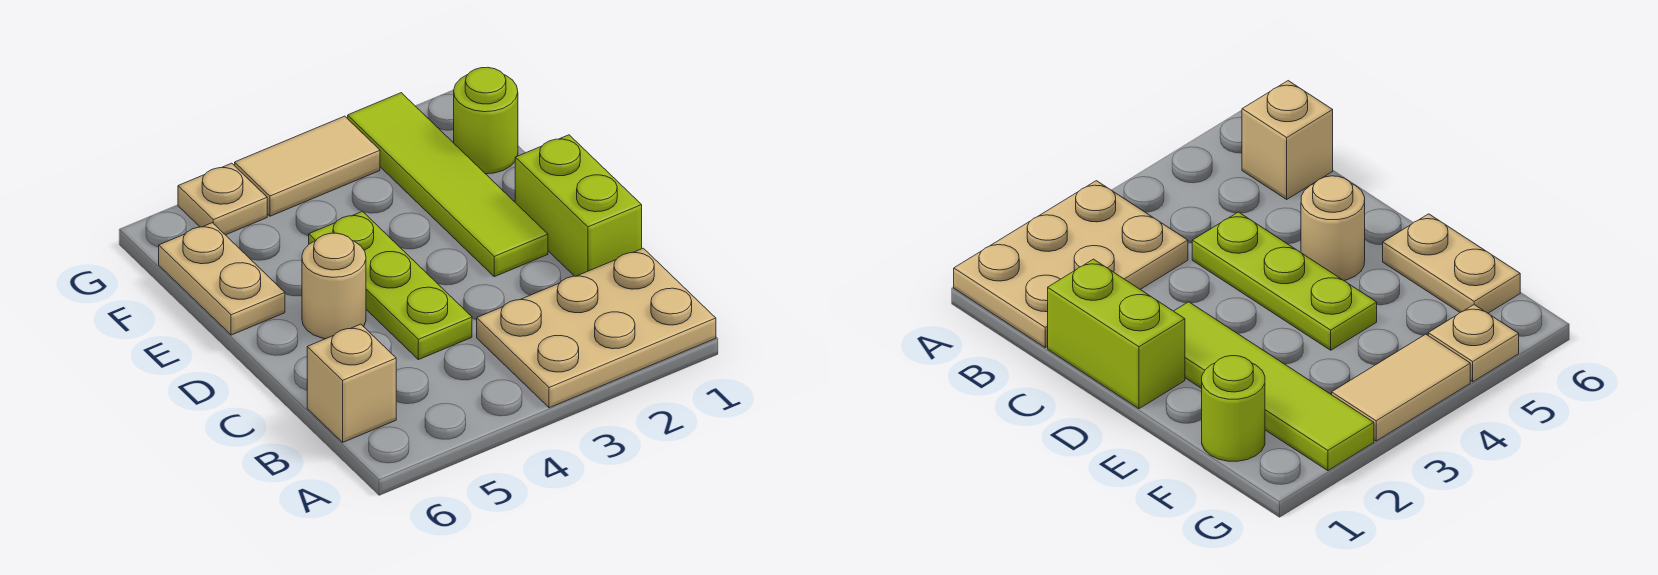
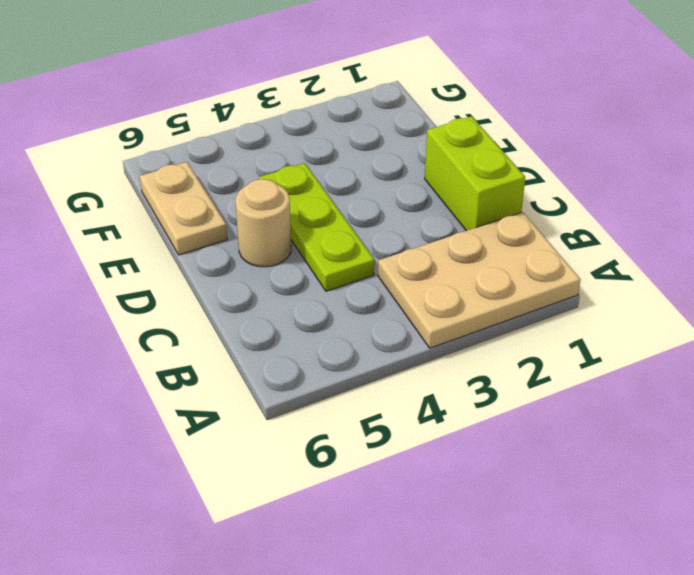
none -> tan 1x1 brick [307,324,396,442]
none -> lime 1x4 tile [348,93,548,277]

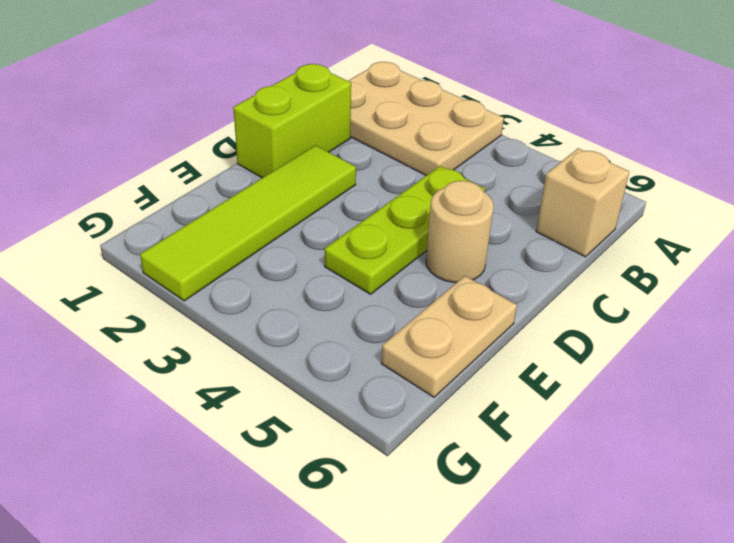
none -> lime 1x1 round brick [454,67,518,174]
none -> tan 1x2 tile [235,116,380,216]

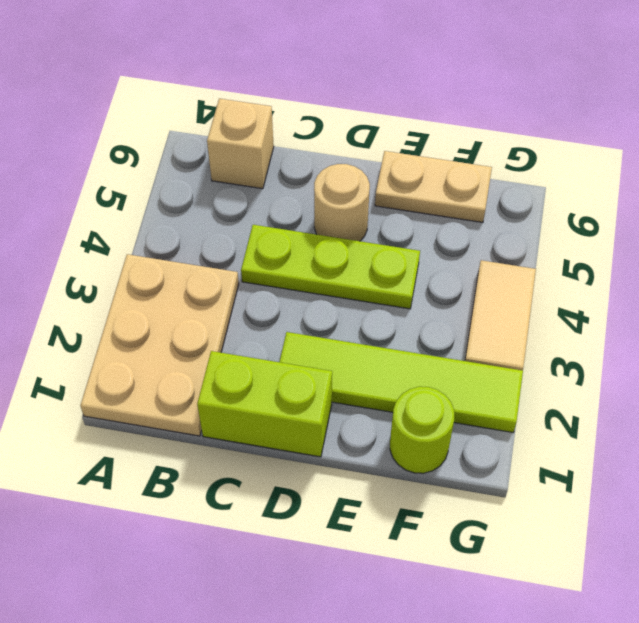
none -> tan 1x1 plate [178,163,267,235]

